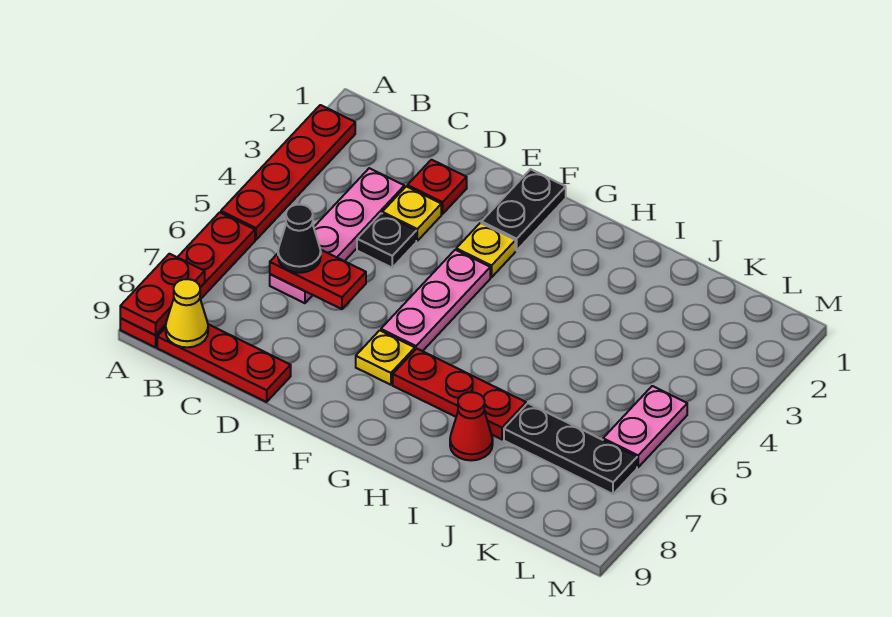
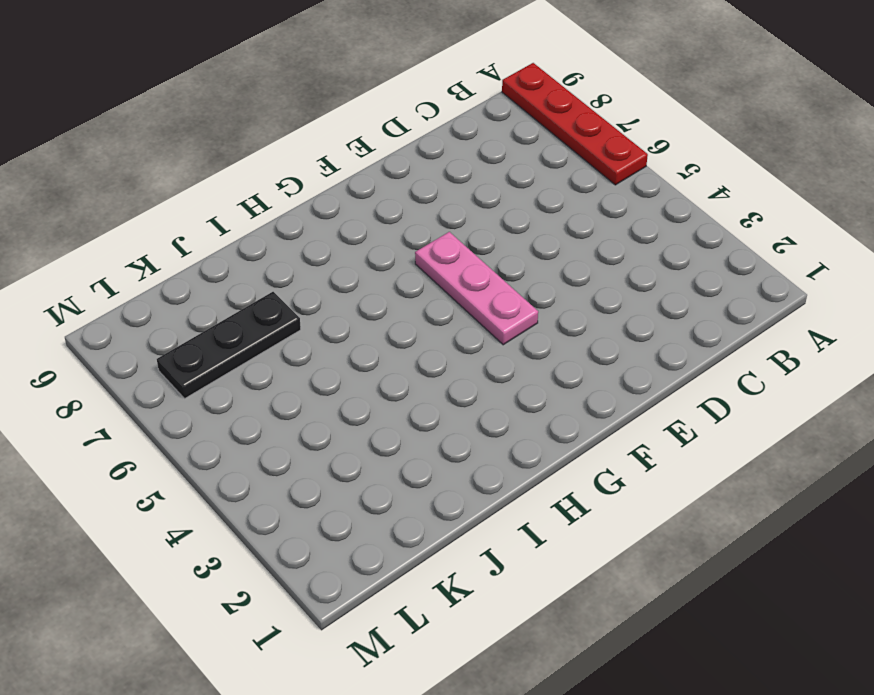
none -> red 1x4 plate [221,105,355,240]
none -> red 1x3 plate [157,324,291,402]
none -> pink 1x4 plate [270,168,404,303]

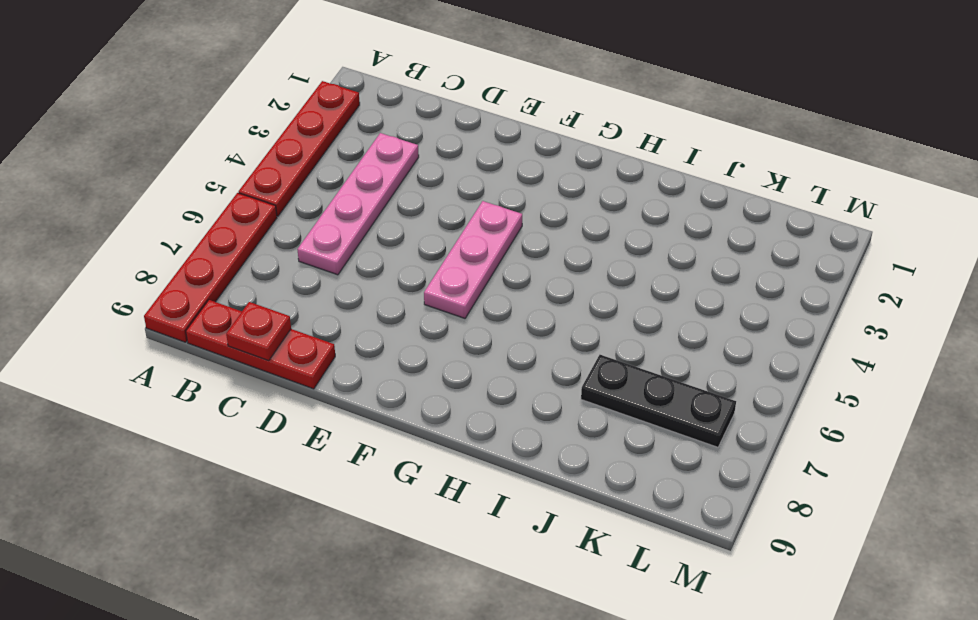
red 1x1 plate [226,302,291,361] -> red 1x1 plate moved to [407,160,467,214]
none -> yellow 1x1 plate [382,186,441,241]
none -> black 1x1 plate [357,213,416,268]
none -> black 1x2 plate [481,169,566,251]

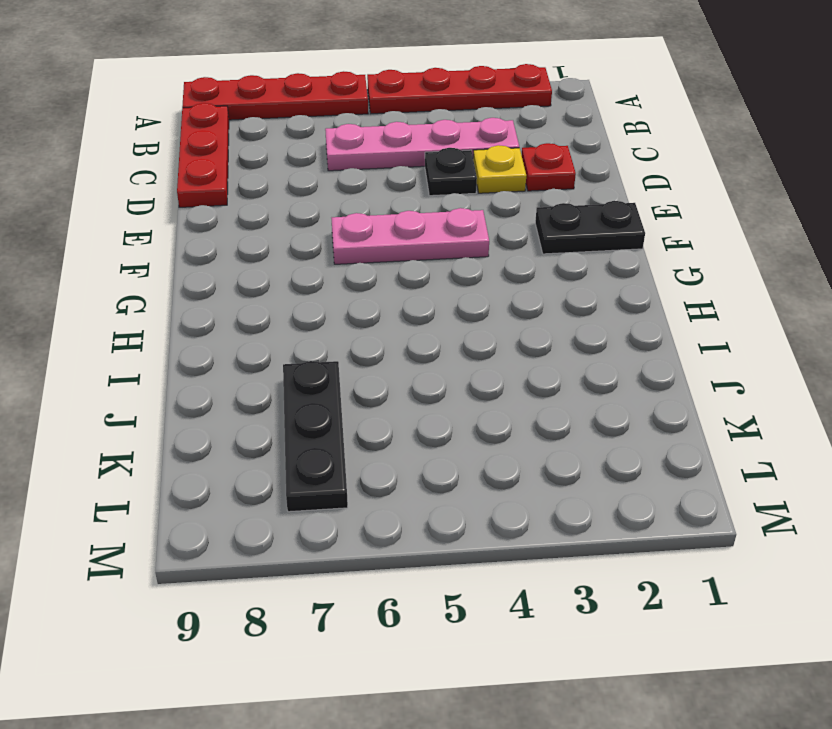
none -> yellow 1x1 plate [456,223,515,277]
none -> yellow 1x1 plate [356,330,415,385]
none -> red 1x3 plate [393,349,526,439]

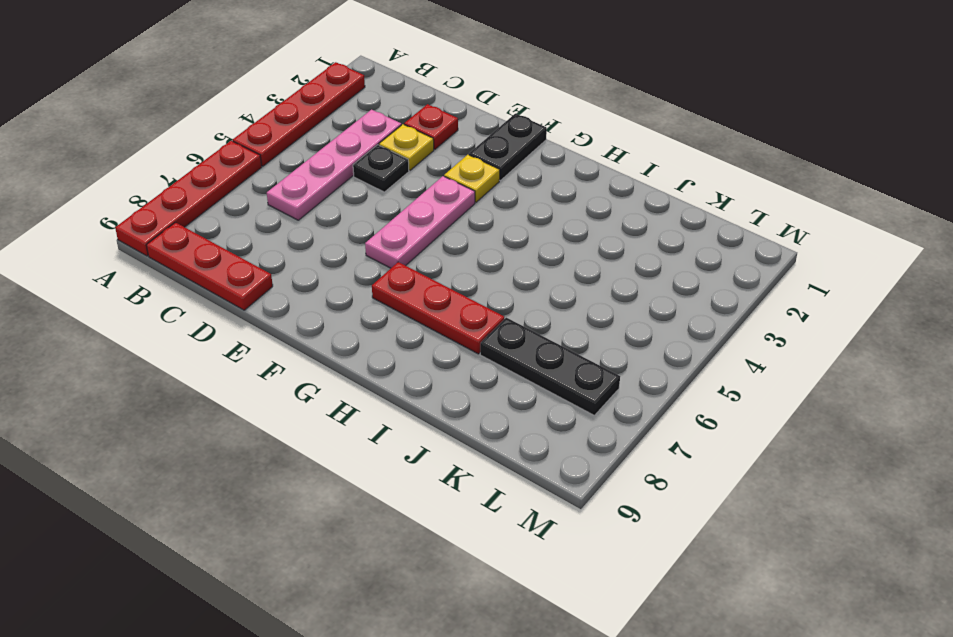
none -> yellow 1x1 plate [356,330,415,385]
none -> red 1x1 cone [450,392,493,460]
none -> pink 1x2 plate [603,386,687,467]

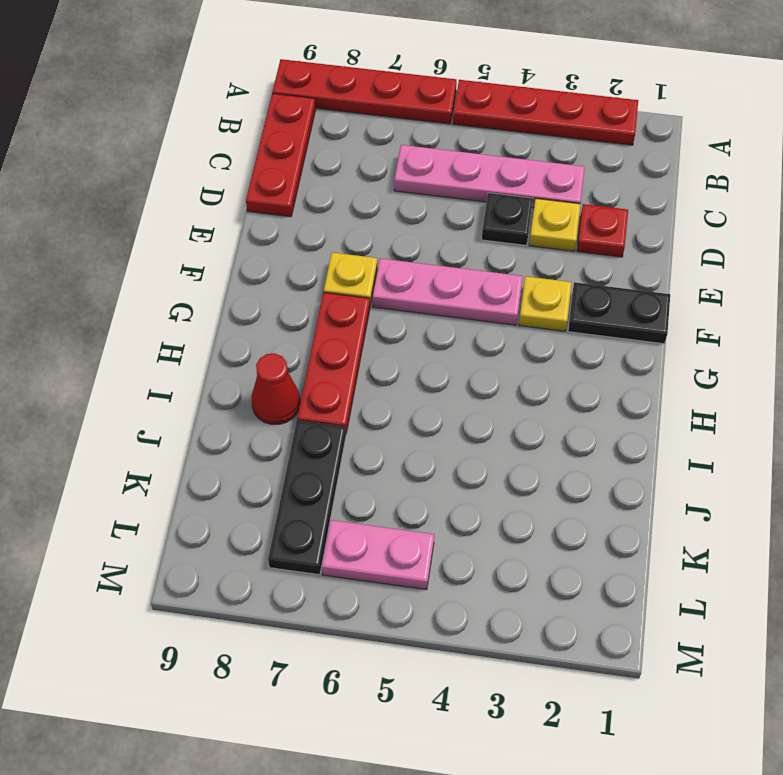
none -> red 1x2 plate [120,254,205,335]
none -> yellow 1x1 cone [166,279,208,347]
none -> red 1x2 plate [270,249,366,309]

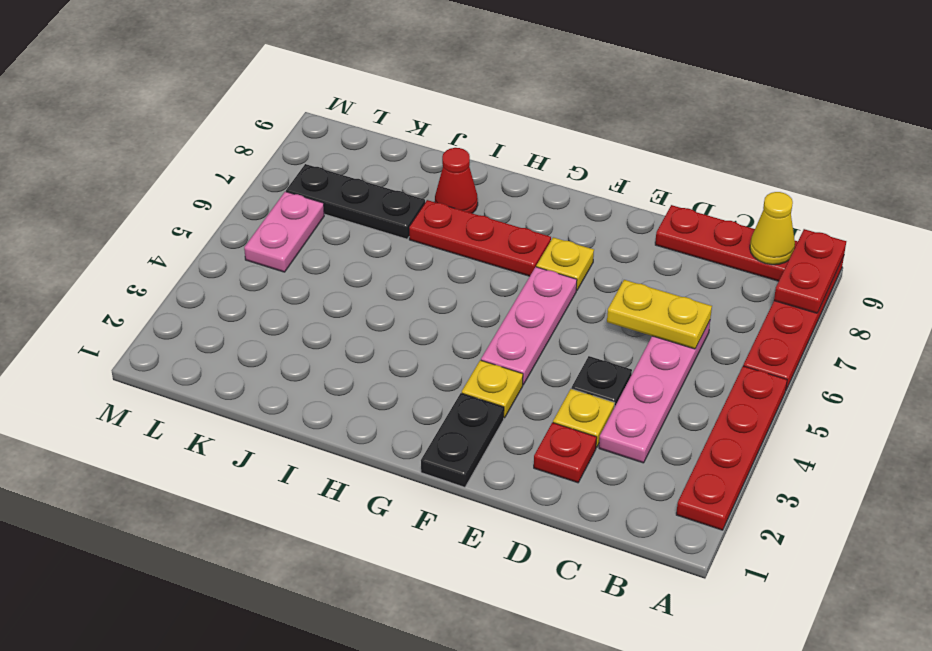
yellow 1x2 plate [607,280,712,349] -> red 1x2 plate [270,249,366,309]
none -> black 1x1 cone [278,205,321,273]

